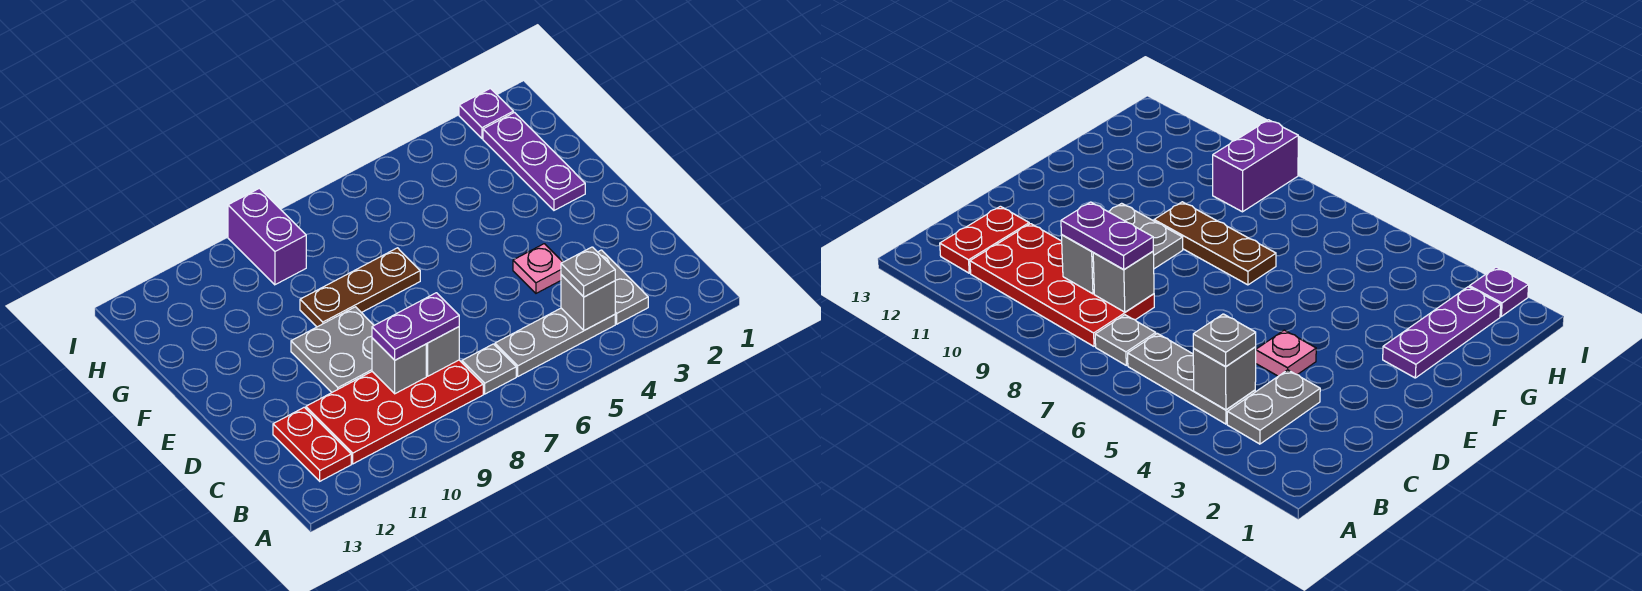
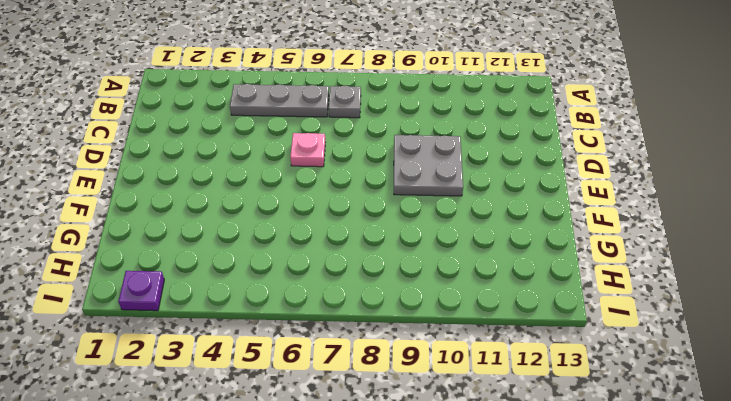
pink 1x1 plate [290,133,325,167] -> pink 1x1 plate moved to [513,244,563,293]
none -> grey 1x2 plate [598,250,648,324]
none -> red 2x4 plate [306,360,483,464]
none -> red 1x2 plate [273,407,351,481]

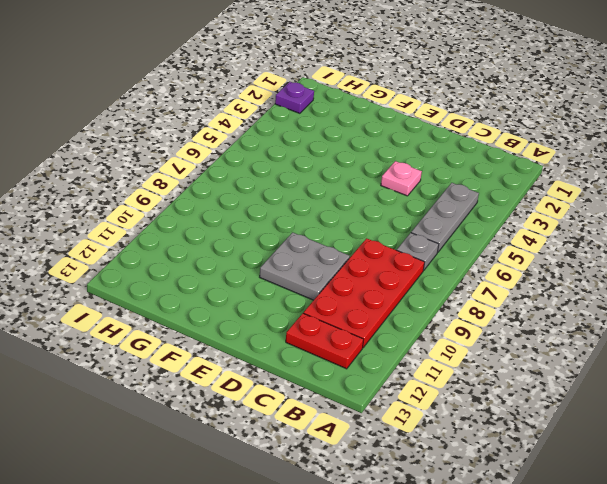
none -> grey 1x2 plate [598,250,648,324]
none -> purple 1x3 plate [483,113,585,210]
none -> brown 1x3 plate [300,248,420,327]

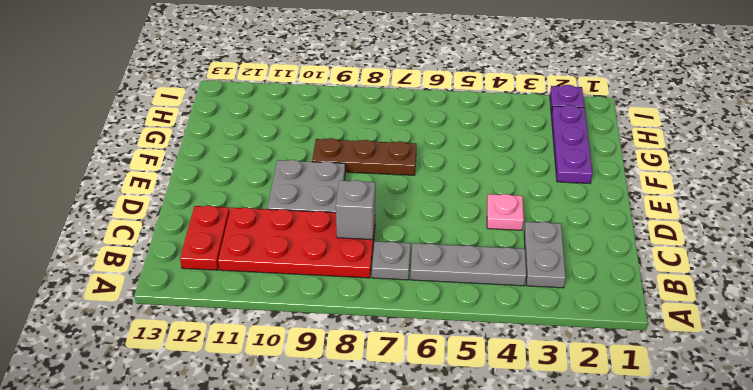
none -> purple 1x2 brick [228,188,306,285]
none -> grey 1x1 brick [561,275,615,330]
none -> grey 1x1 brick [372,338,426,394]

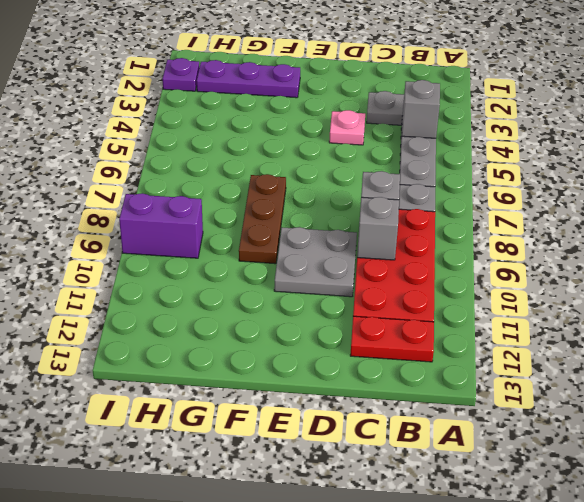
none -> grey 1x1 plate [561,247,615,297]
none -> purple 1x2 plate [372,293,459,360]

